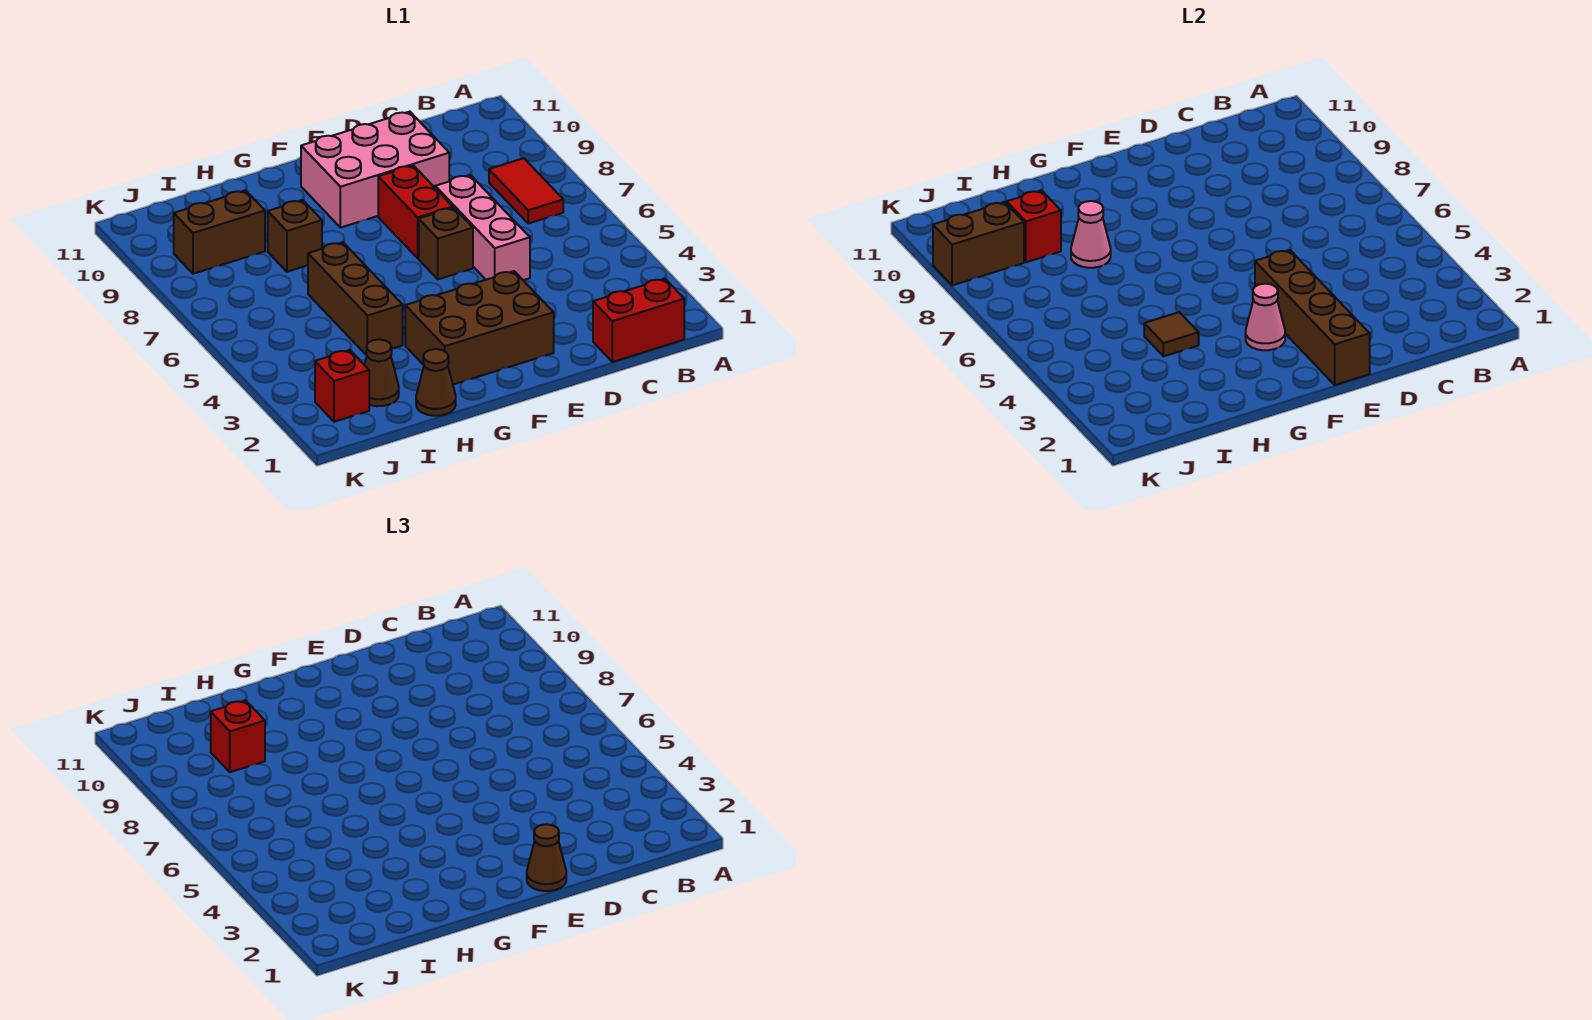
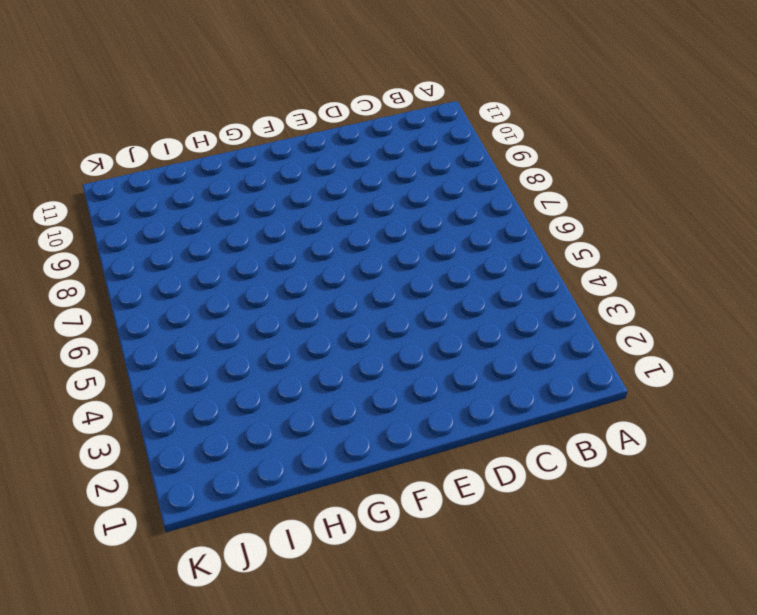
none -> red 1x2 brick [593,279,684,362]
none -> red 1x2 tile [489,158,563,224]
none -> pink 1x3 brick [435,175,530,280]

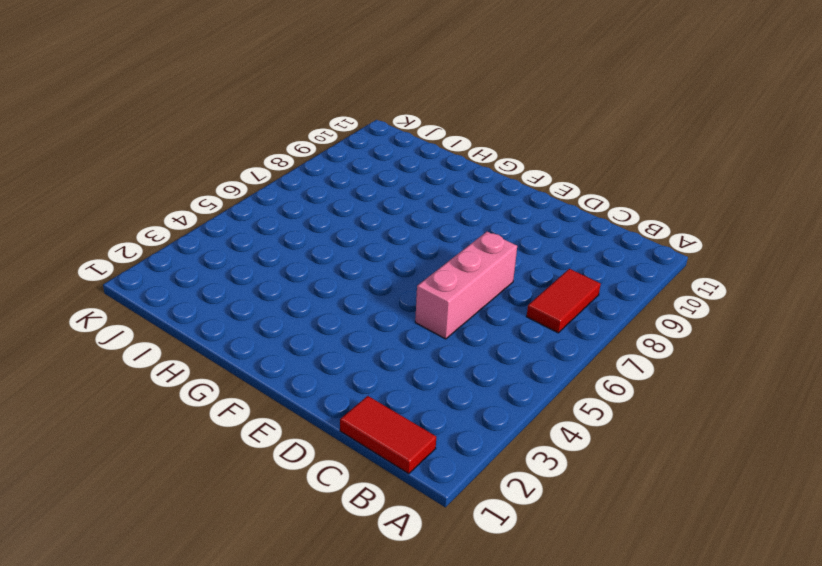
red 1x2 tile [340,396,436,474] -> red 1x2 brick [593,279,684,362]
none -> pink 2x3 brick [301,112,449,228]
none -> brown 2x3 brick [405,271,554,384]
none -> brown 1x1 brick [419,208,473,279]

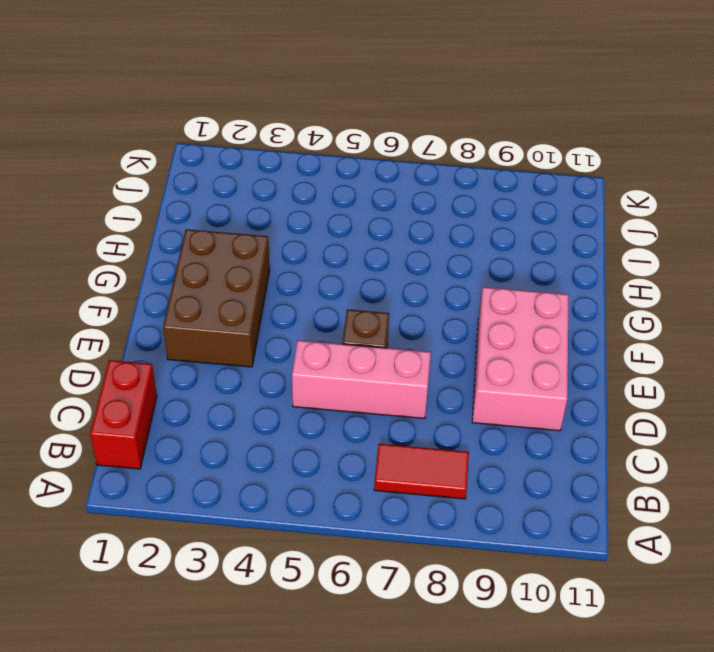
none -> red 1x2 brick [378,165,453,258]
none -> brown 1x1 cone [416,349,456,416]
none -> brown 1x3 brick [308,242,403,355]

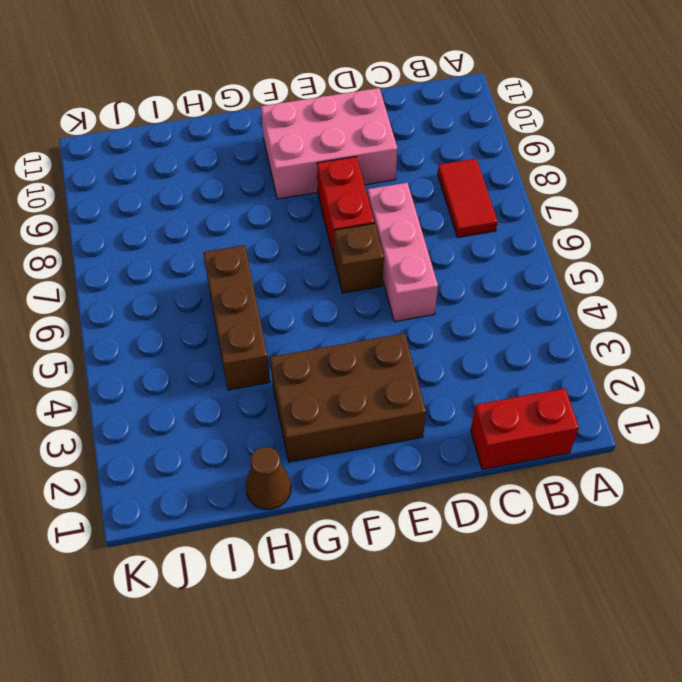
none -> brown 1x1 brick [268,200,322,272]
none -> brown 1x1 cone [365,339,399,406]
none -> brown 1x2 brick [174,190,265,274]

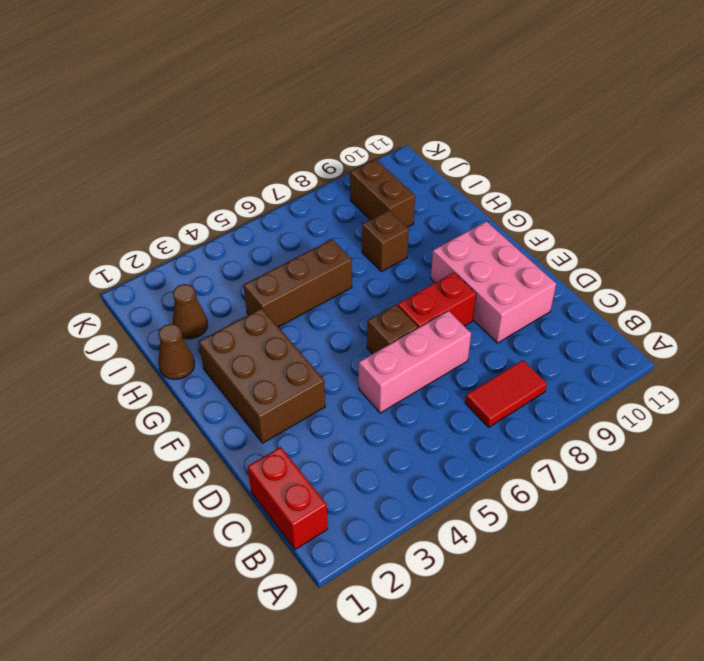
none -> red 1x1 brick [315,350,369,422]
none -> brown 1x4 brick [1255,250,1370,385]
none -> pink 1x1 cone [1246,284,1285,350]

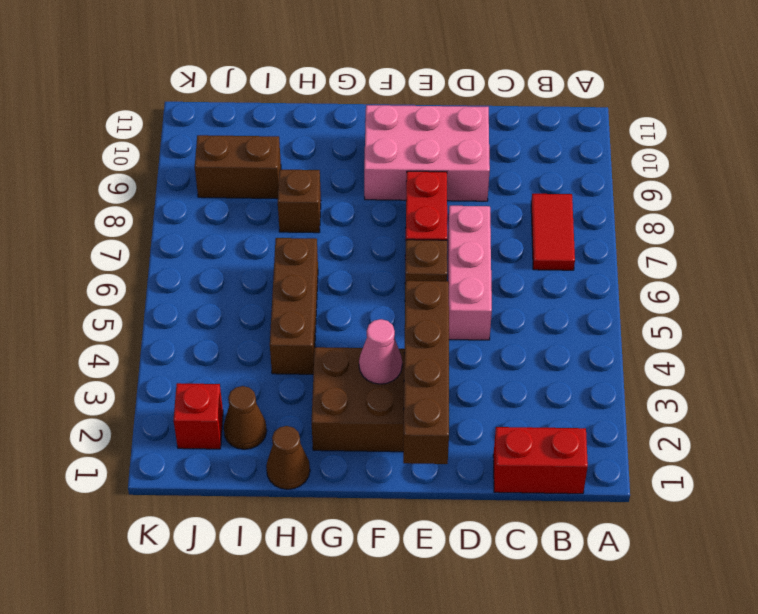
none -> brown 1x1 tile [1144,312,1199,356]
none -> pink 1x1 cone [1071,201,1111,268]
none -> red 1x1 brick [1007,190,1061,262]

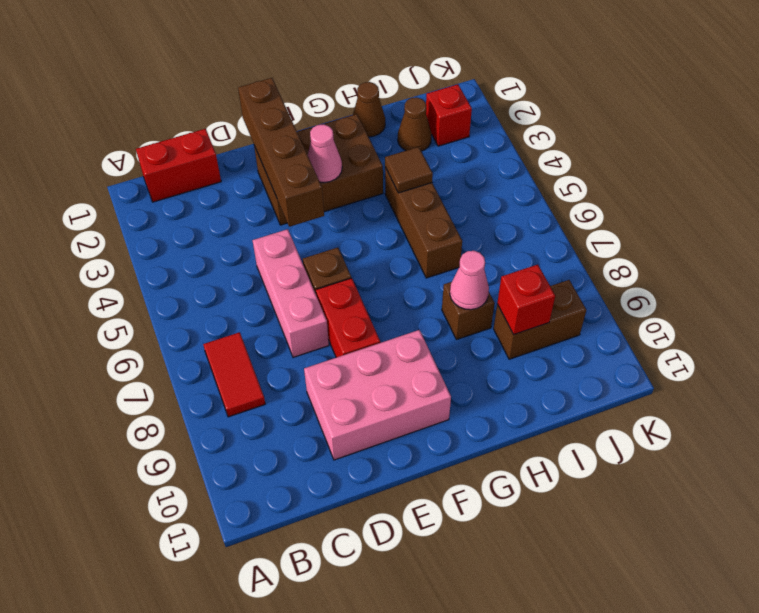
none -> brown 1x2 brick [933,202,1024,285]
none -> brown 1x1 cone [527,824,566,891]
none -> red 1x1 brick [211,700,265,772]

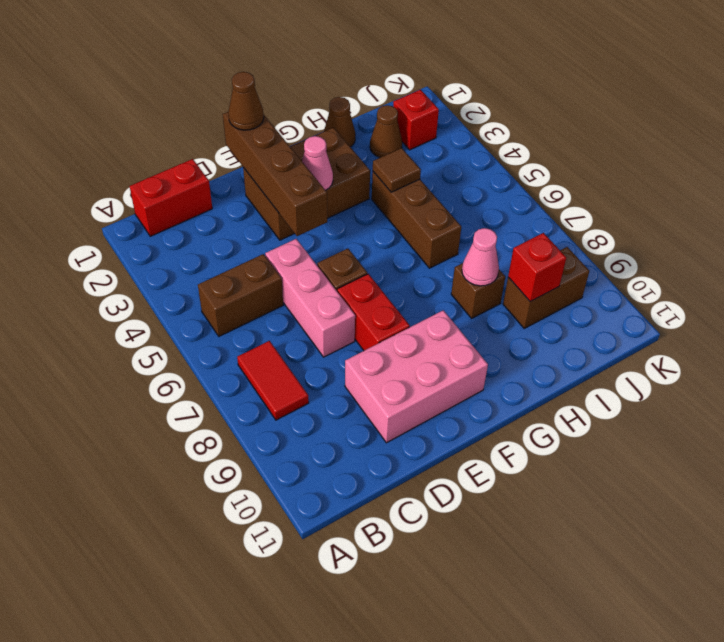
brown 1x2 brick [198,254,283,336] -> brown 1x2 brick moved to [933,202,1024,285]
none -> red 1x1 brick [211,700,265,772]

